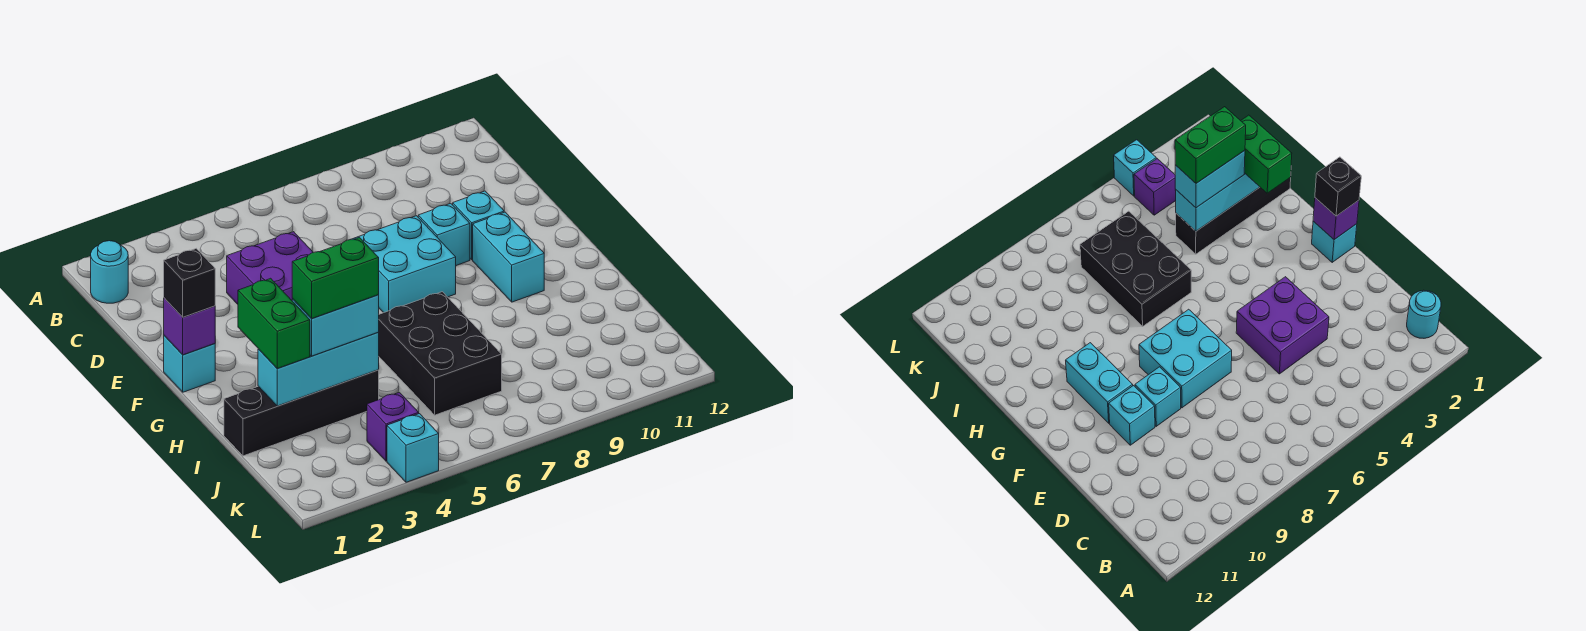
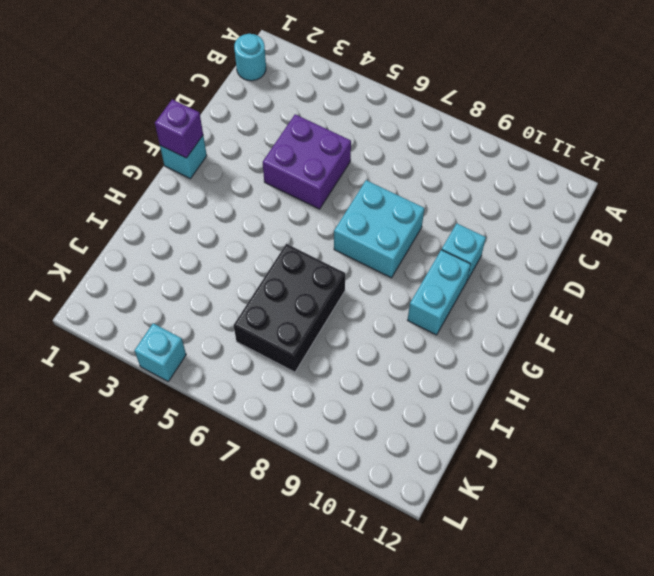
none -> cyan 1x1 brick [418,203,470,265]
none -> black 1x4 brick [224,370,379,456]
none -> purple 1x1 brick [367,392,419,461]

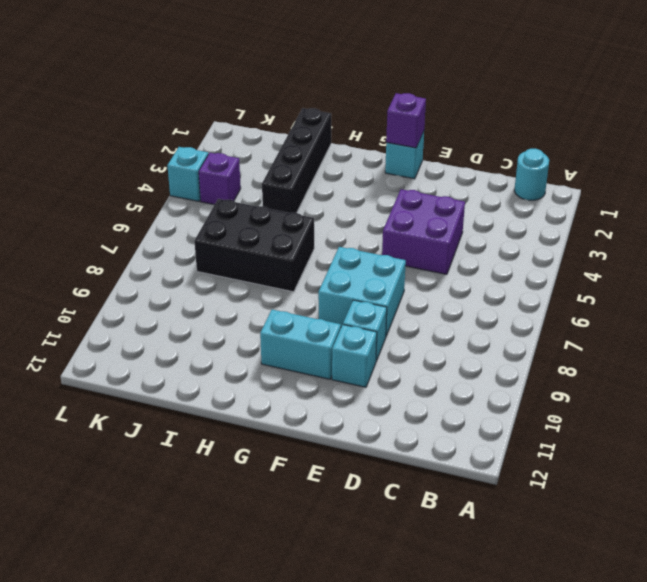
none -> cyan 1x3 brick [258,333,379,406]
none -> black 1x1 brick [164,249,215,317]
none -> green 1x2 brick [238,278,310,369]

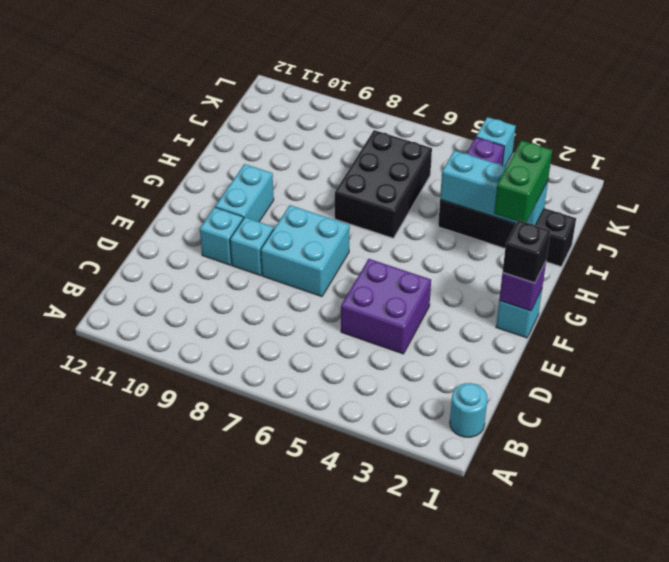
none -> cyan 1x2 brick [292,295,379,356]
none -> green 1x2 brick [292,237,379,319]

